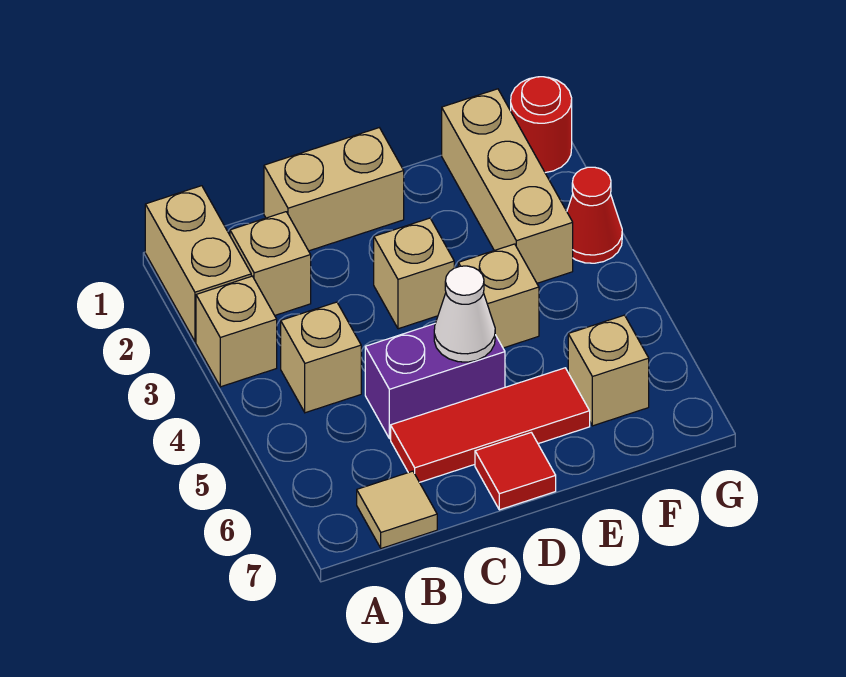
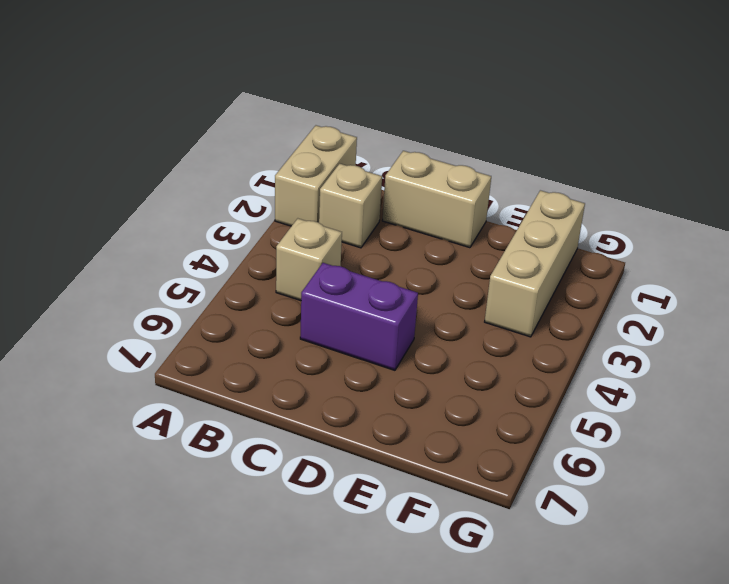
none -> tan 1x1 brick [196,276,277,387]
none -> tan 1x1 tile [357,471,437,548]
none -> red 1x3 tile [391,368,590,482]

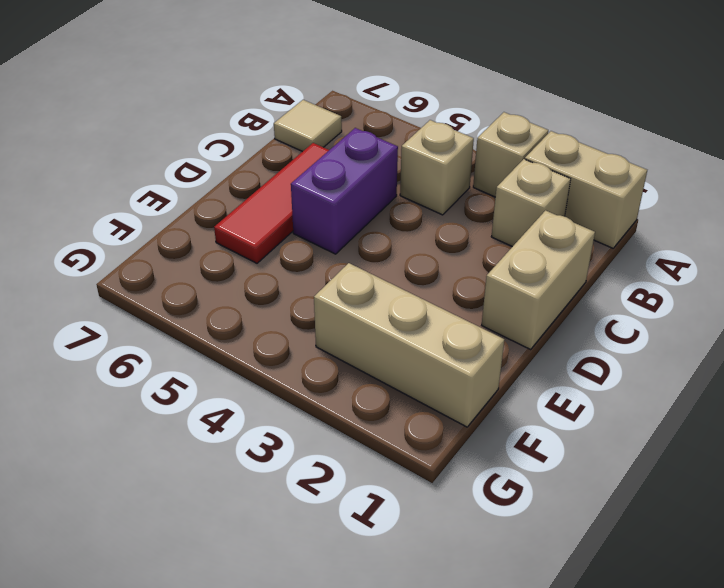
none -> tan 1x1 brick [374,218,454,329]
none -> red 1x1 tile [475,433,556,510]
none -> tan 1x1 brick [458,244,539,348]

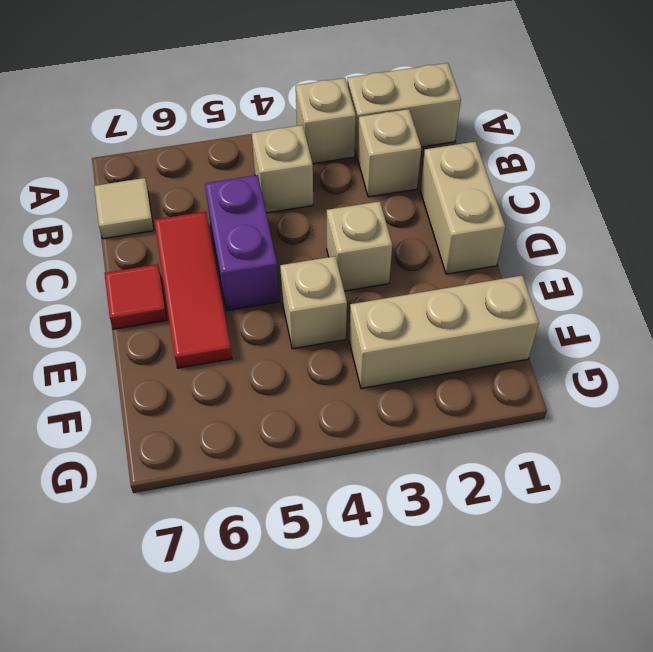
none -> tan 1x1 brick [568,315,649,426]
none -> red 1x1 round brick [511,77,572,173]
none -> red 1x1 cone [567,167,622,263]

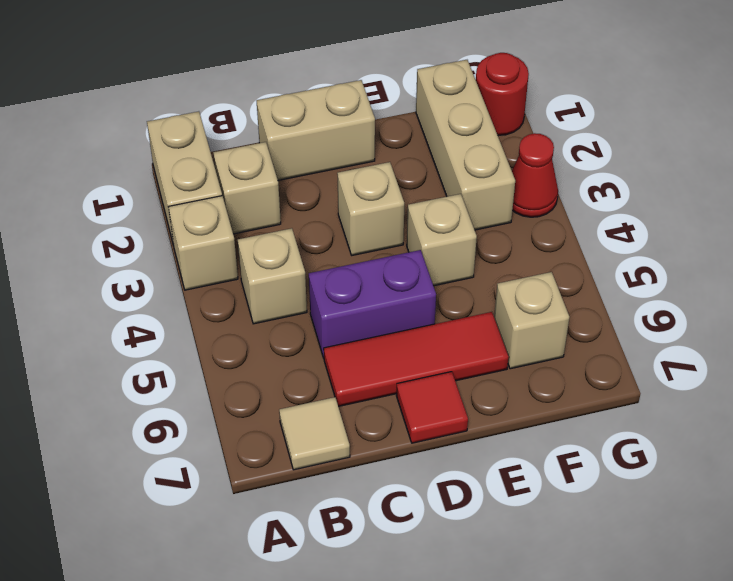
none -> white 1x1 cone [434,266,495,362]

